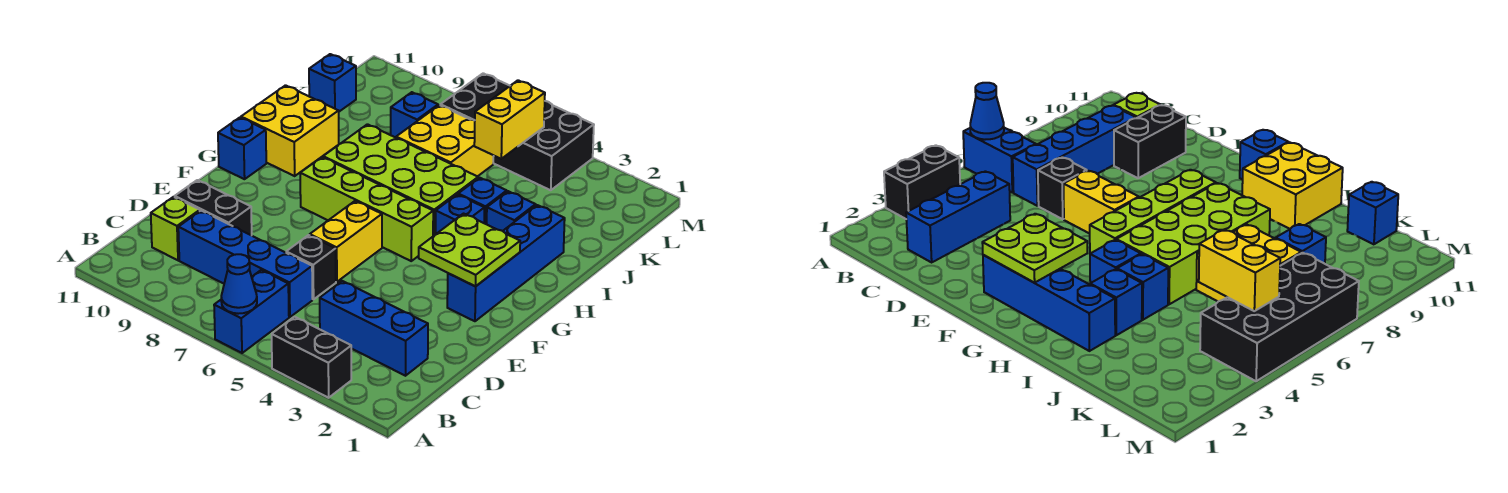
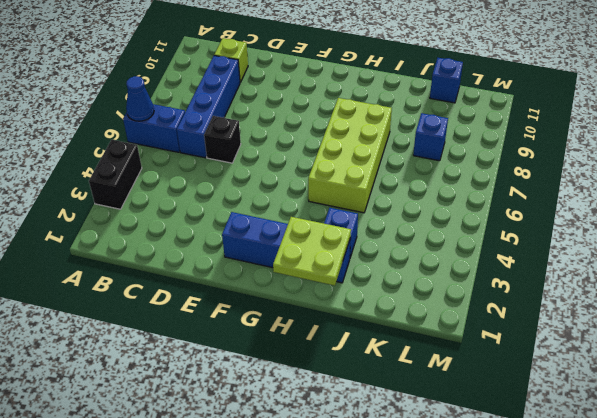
lime 2x2 plate [273,217,351,286] -> lime 2x2 plate moved to [419,214,520,286]
none -> blue 1x3 brick [320,281,428,376]
none -> black 1x2 brick [175,180,252,235]
none -> yellow 1x2 brick [310,201,382,282]

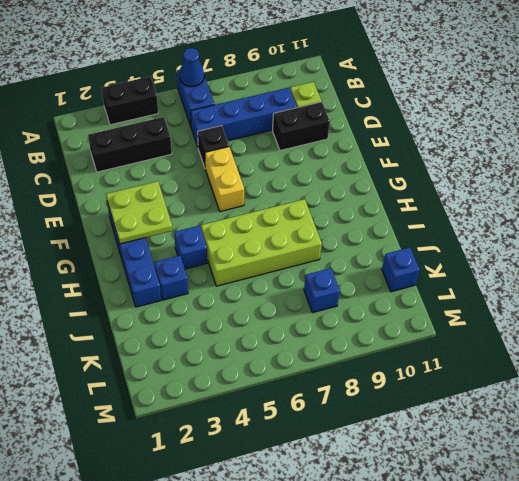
black 1x3 brick [88,117,172,172] -> blue 1x3 brick [320,281,428,376]
none -> lime 1x4 brick [300,157,433,261]
none -> blue 1x1 brick [218,118,266,179]
none -> yellow 2x2 brick [241,85,339,176]

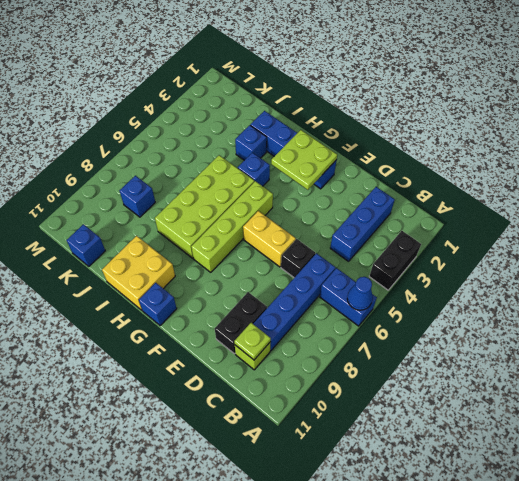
lime 1x1 plate [234,323,271,360] -> none
none -> blue 1x1 brick [458,178,507,224]
none -> yellow 2x2 brick [396,105,494,177]
none -> black 2x4 brick [440,73,594,190]

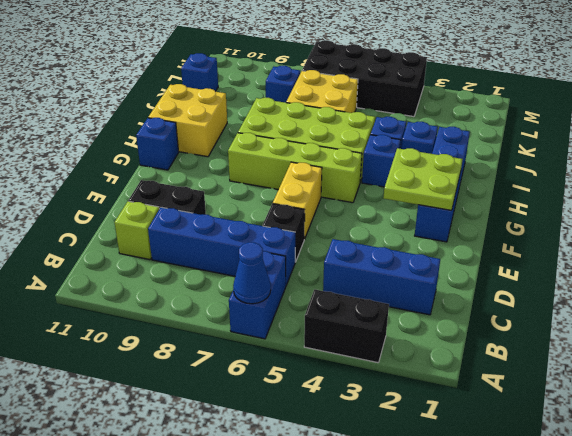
none -> yellow 1x2 brick [474,80,545,159]

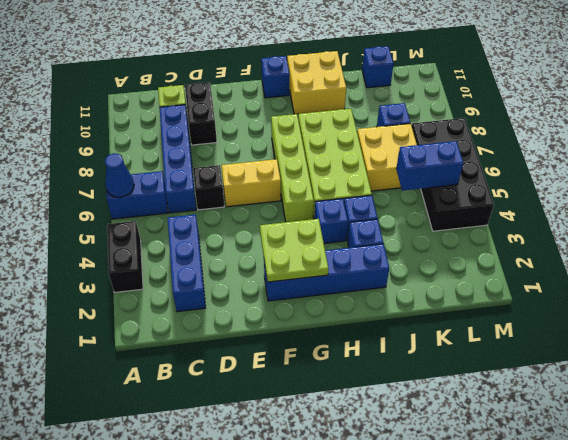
blue 1x2 brick [396,141,463,191] -> yellow 1x2 brick [474,80,545,159]

